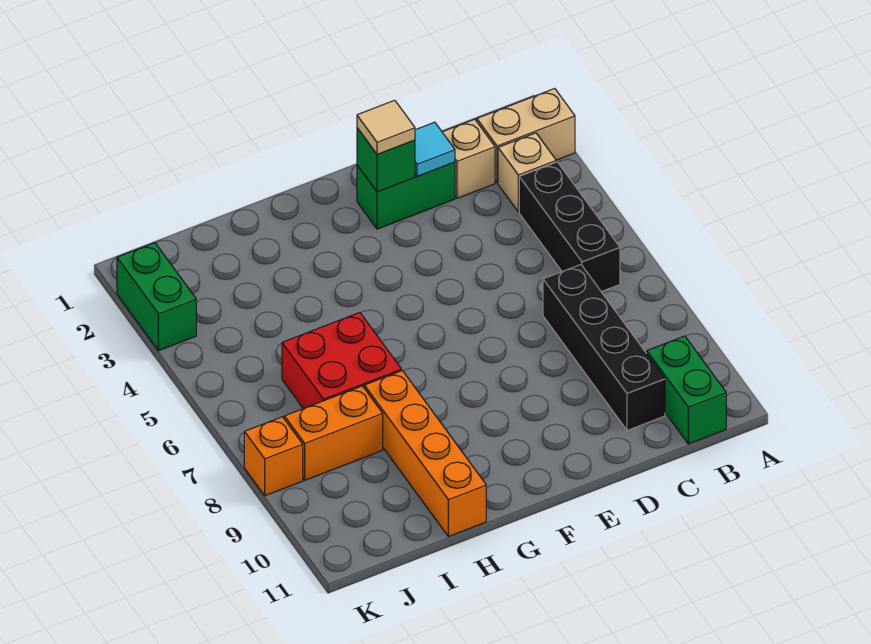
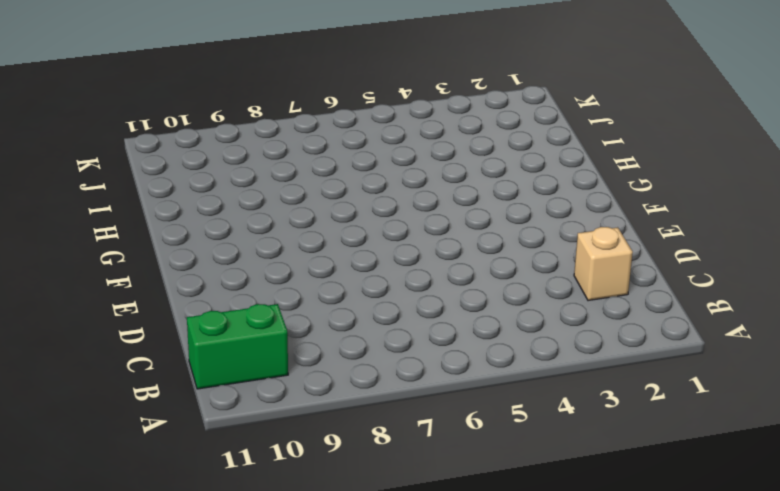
none -> tan 1x2 brick [477,88,575,183]
none -> tan 1x1 brick [498,133,556,212]
none -> black 1x3 brick [519,162,620,292]

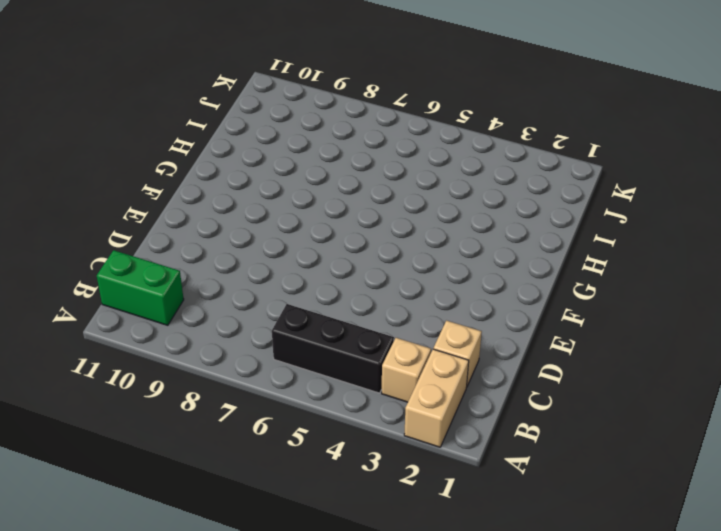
none -> black 1x4 brick [543,265,665,430]
none -> green 1x2 brick [357,162,455,229]
none -> red 2x2 brick [282,313,401,409]

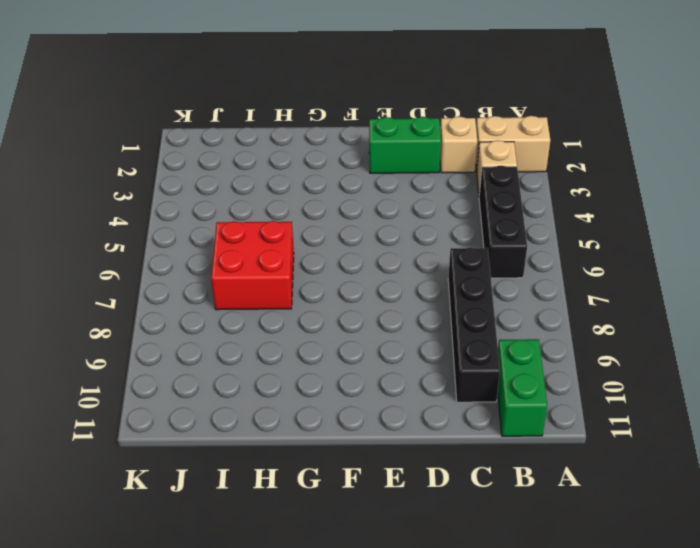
none -> orange 1x4 brick [364,371,486,537]
none -> orange 1x2 brick [284,386,383,480]
none -> green 1x2 brick [117,243,196,351]

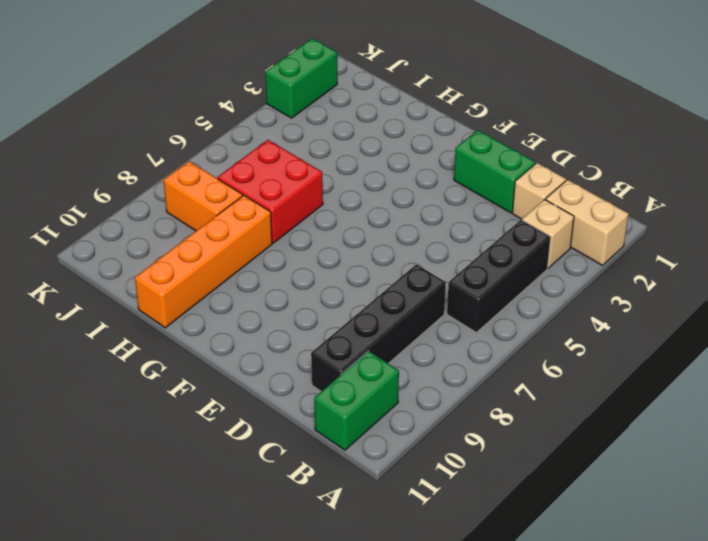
none -> orange 1x1 brick [244,417,303,496]
none -> cyan 1x1 tile [415,122,455,176]
none -> green 1x1 brick [357,128,415,192]

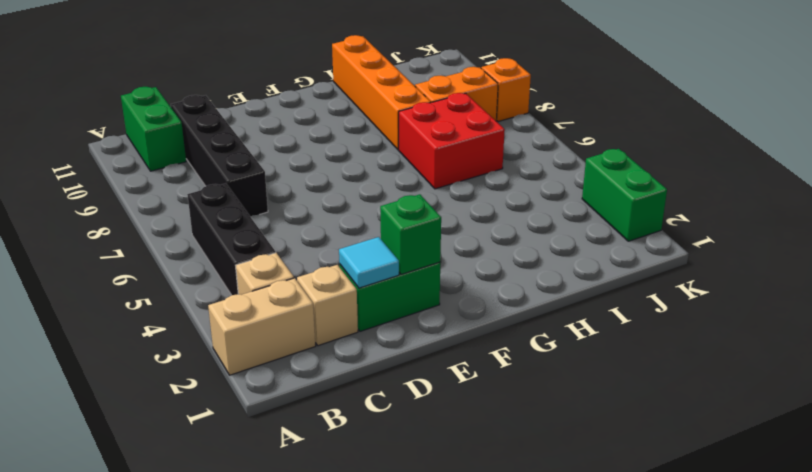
none -> tan 1x1 tile [357,100,415,155]

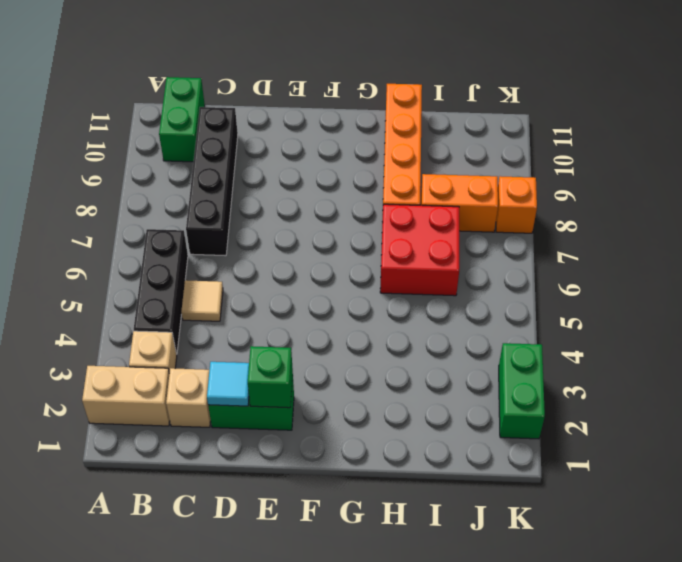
tan 1x1 tile [181,280,223,321] -> tan 1x1 tile moved to [357,100,415,155]

